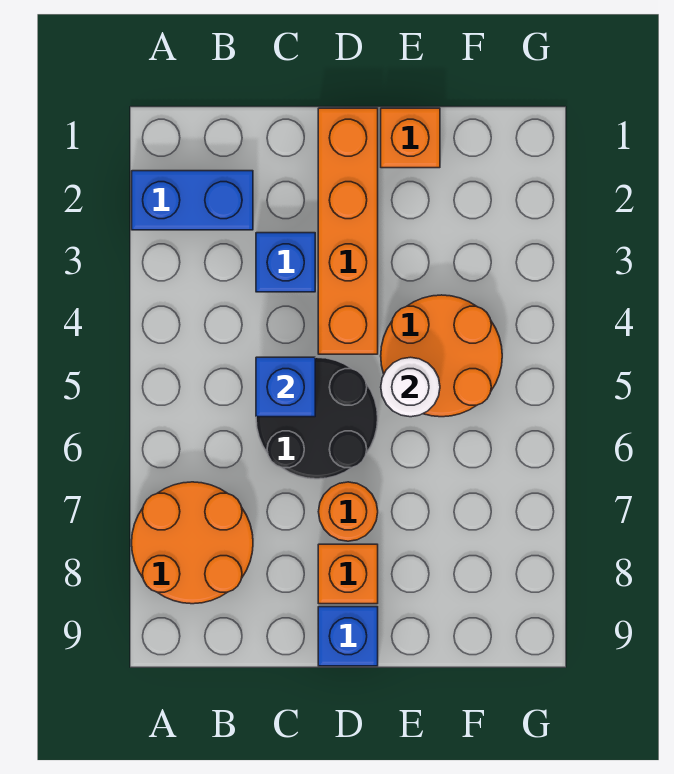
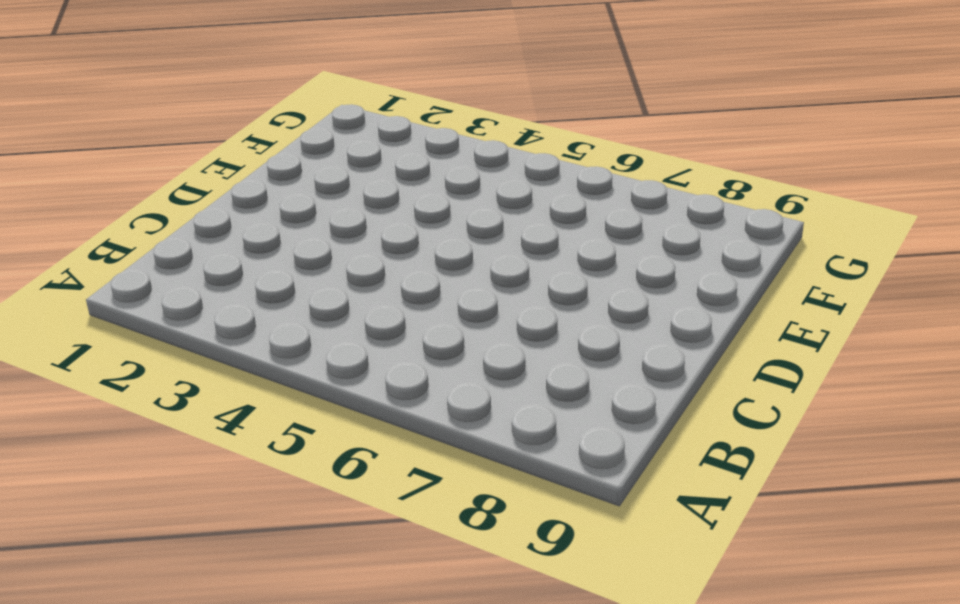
none -> blue 1x2 brick [132,171,253,230]
none -> orange 2x2 round brick [132,482,253,604]
none -> blue 1x1 brick [256,233,315,292]

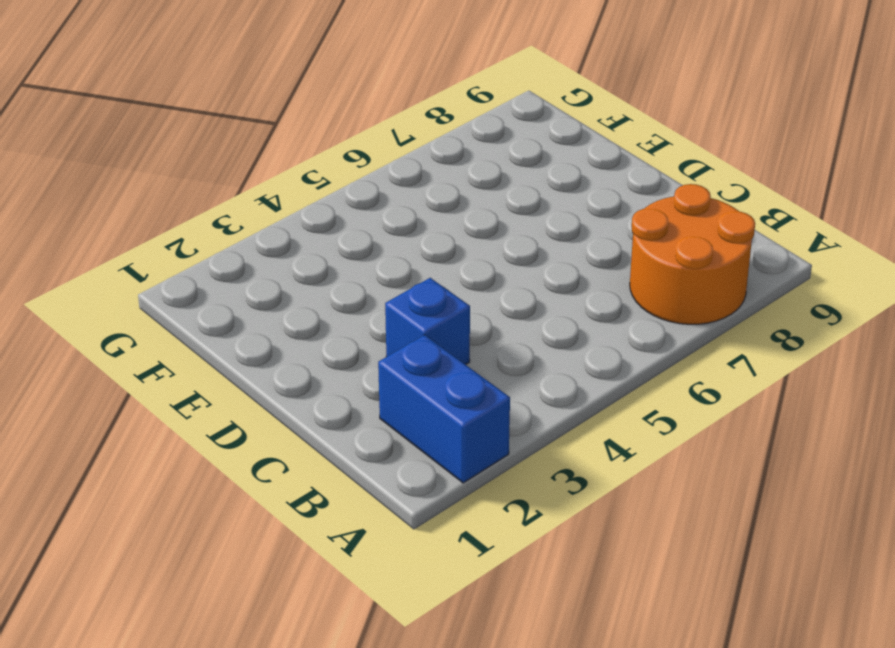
none -> black 2x2 round brick [256,357,378,479]
none -> orange 1x4 brick [318,108,378,354]
none -> orange 1x1 round brick [318,482,378,541]

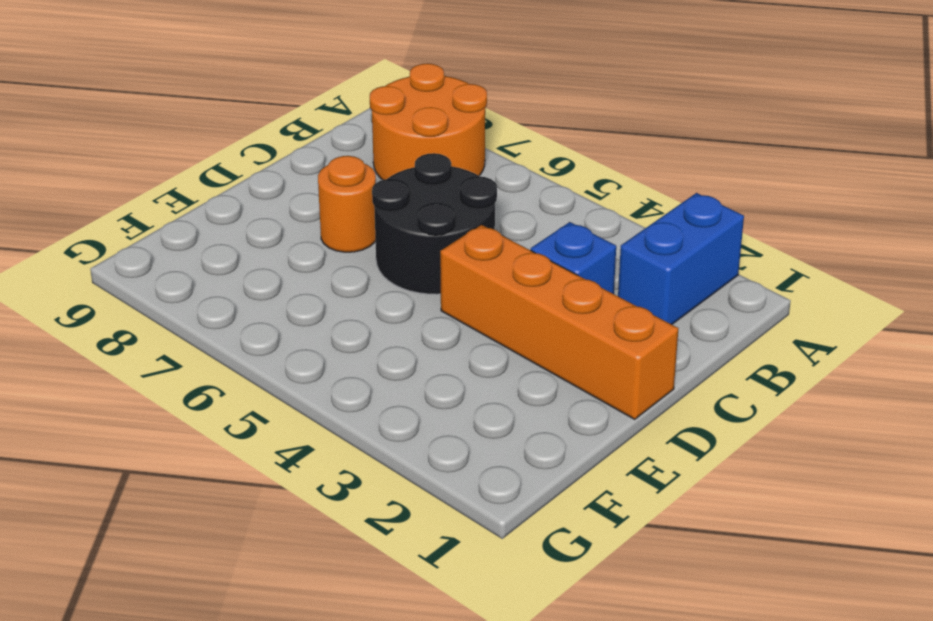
none -> orange 1x1 brick [318,544,378,604]
none -> blue 1x1 brick [318,607,378,666]
none -> orange 1x1 brick [381,108,440,168]

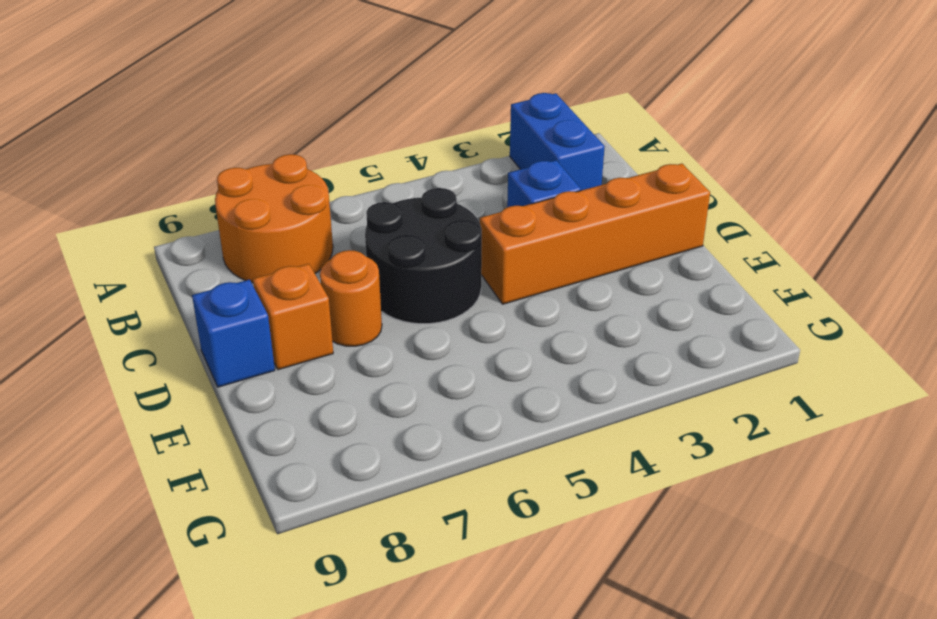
none -> orange 1x1 brick [381,108,440,168]
none -> orange 2x2 round brick [381,295,502,417]
none -> blue 1x1 brick [256,357,315,417]

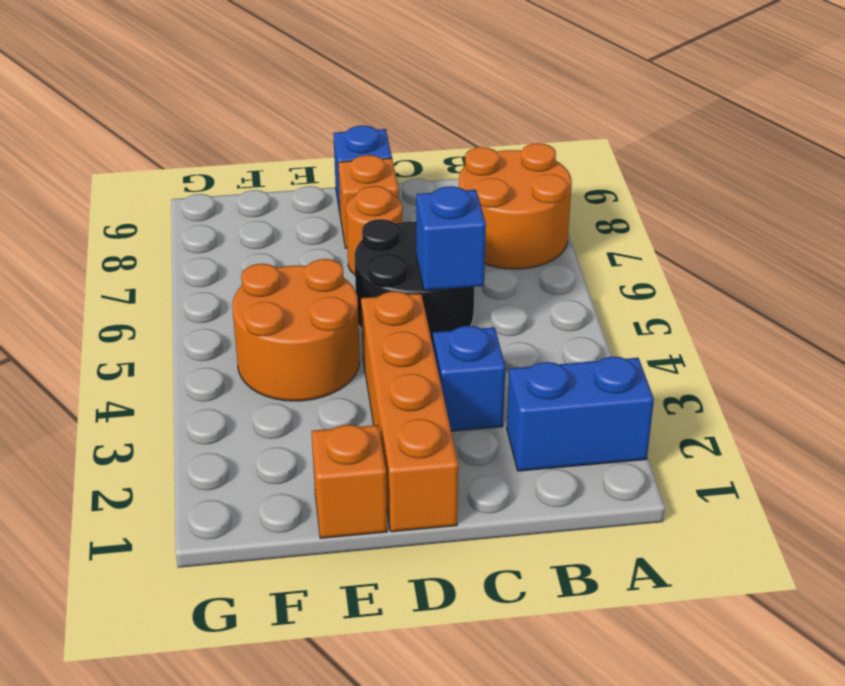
none -> white 1x1 round brick [381,357,440,417]

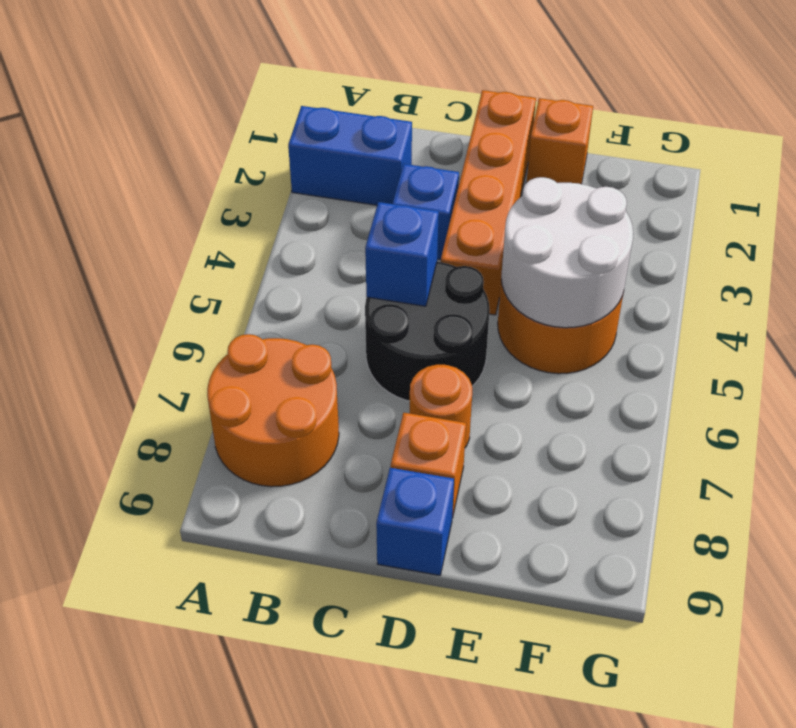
white 2x2 round brick [501,177,633,328] -> white 1x1 round brick [381,357,440,417]

